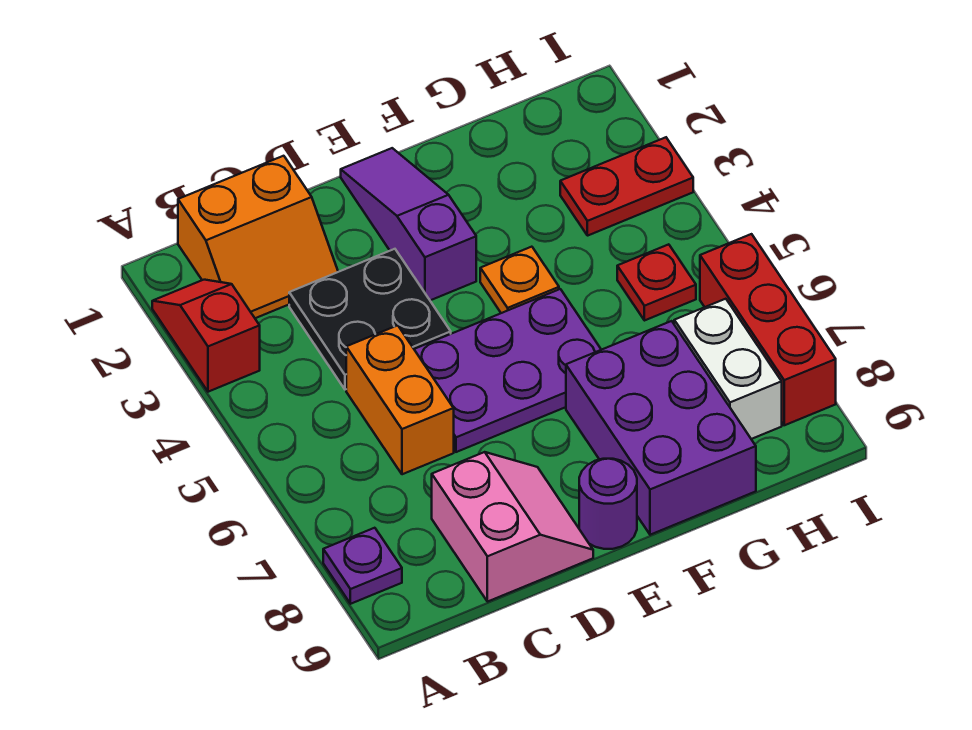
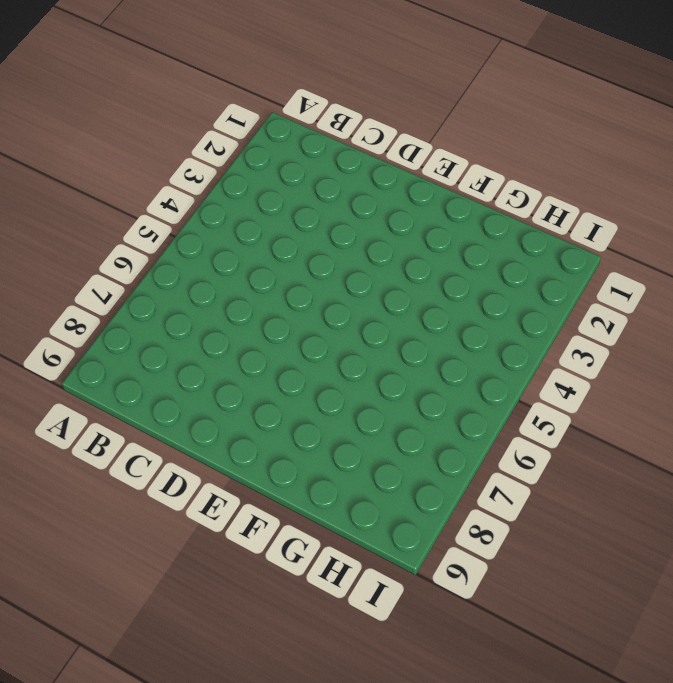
none -> red 1x2 slope [152,280,260,392]
none -> purple 1x1 plate [323,528,402,604]
none -> orange 2x2 slope [178,156,338,318]

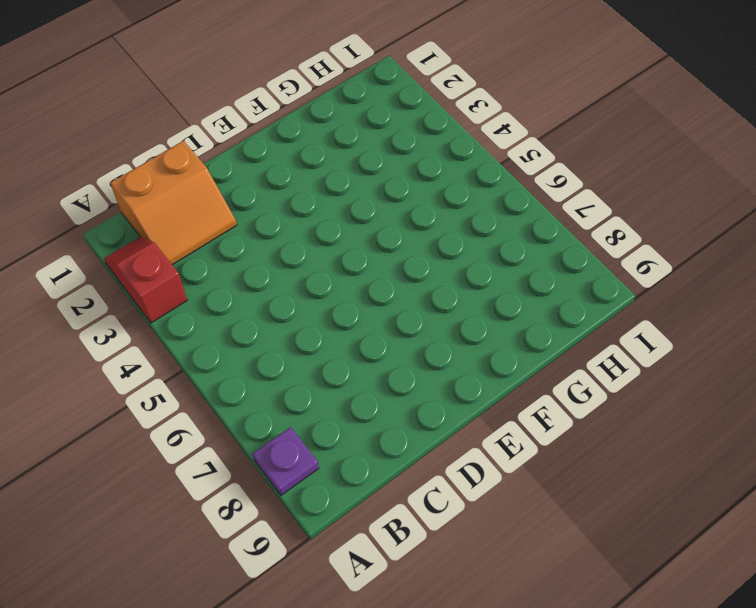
none -> black 2x2 plate [289,249,451,390]
none -> orange 1x2 brick [346,325,454,474]
none -> pink 2x2 slope [432,452,593,602]

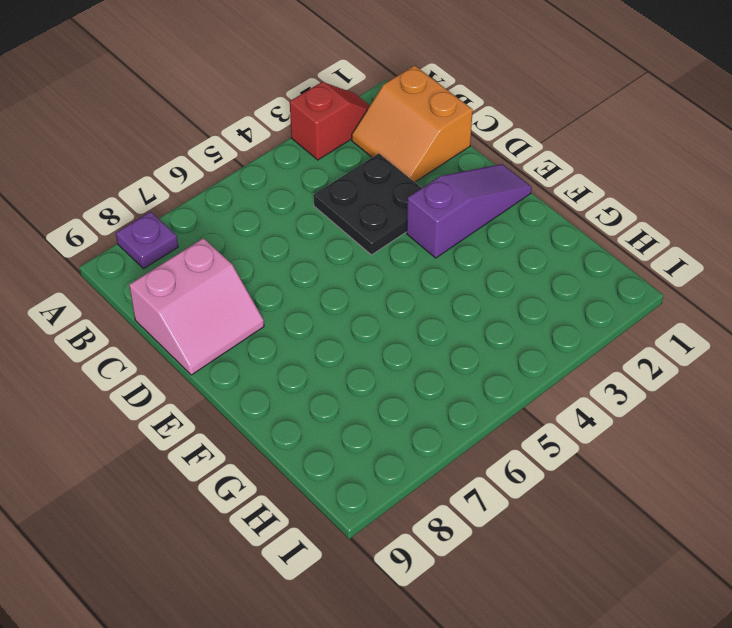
none -> orange 1x2 brick [346,325,454,474]
none -> purple 2x3 plate [414,289,601,452]
none -> purple 1x1 round brick [579,459,637,549]

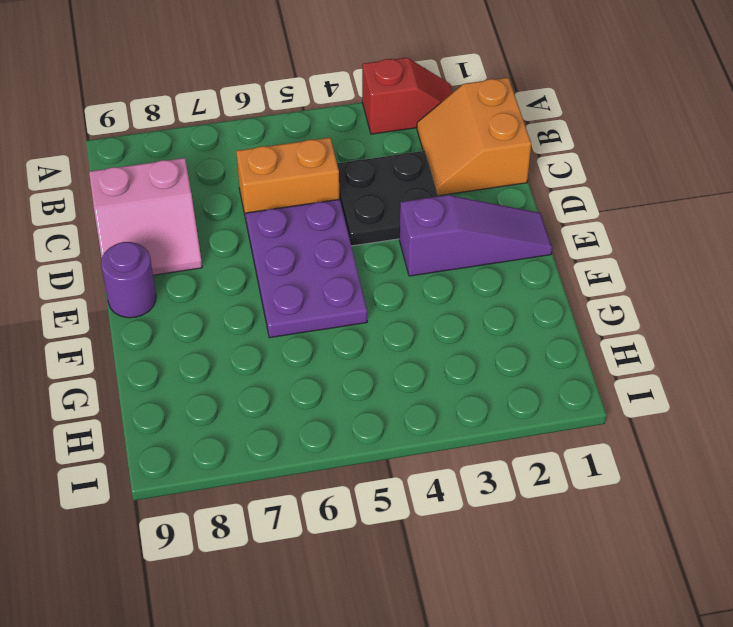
none -> purple 1x1 plate [323,528,402,604]
none -> orange 1x1 plate [480,247,559,313]
none -> purple 2x3 brick [566,321,756,535]

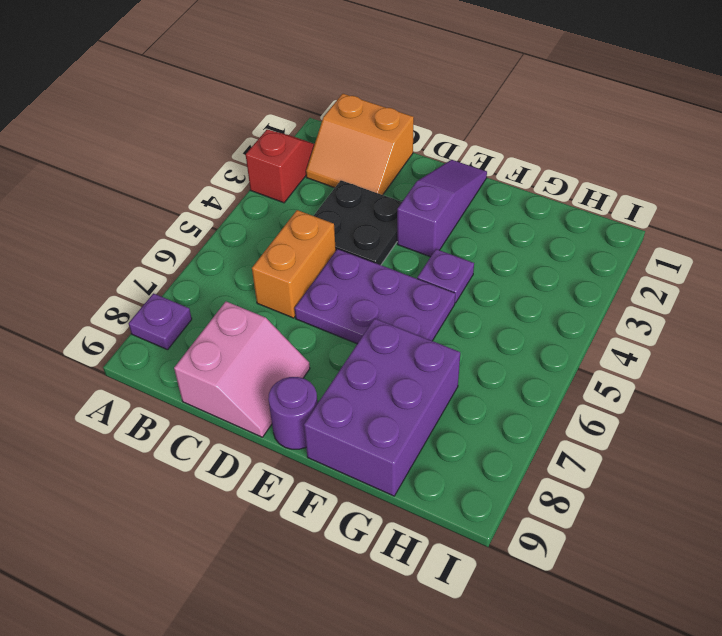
purple 1x1 plate [417,249,474,303] -> orange 1x1 plate [480,247,559,313]
none -> red 1x2 plate [560,137,693,236]
none -> red 1x1 plate [617,244,696,321]
none -> white 1x2 brick [674,299,782,439]

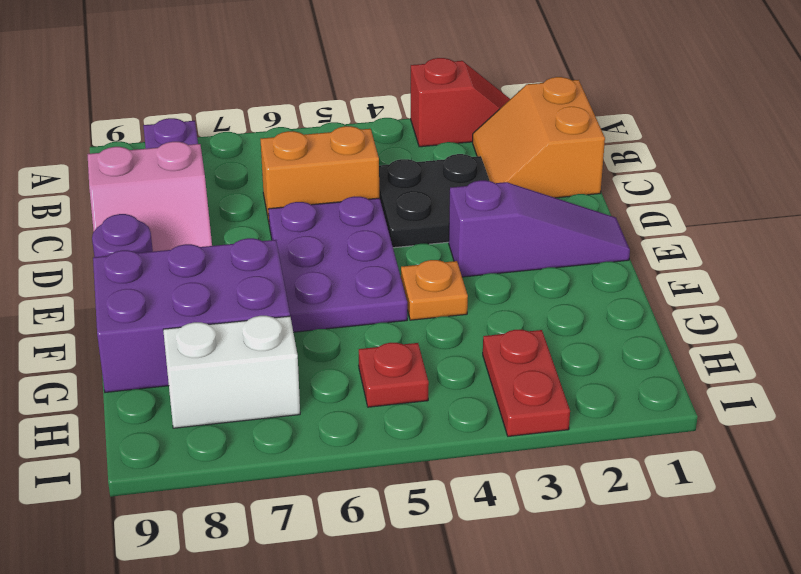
none -> red 1x3 brick [700,234,836,425]

